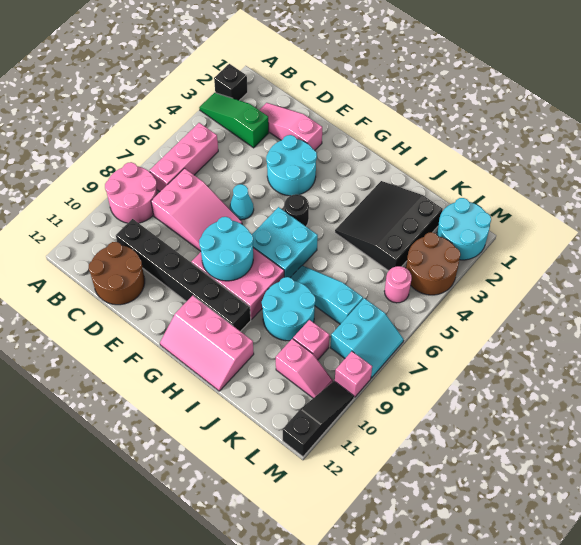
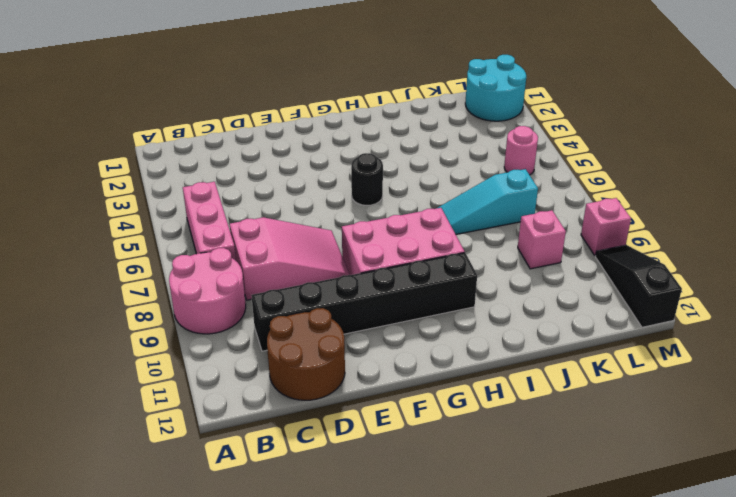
none -> black 1x1 brick [214,64,248,100]
none -> green 1x3 slope [199,93,269,148]
none -> pink 1x3 slope [260,103,322,150]

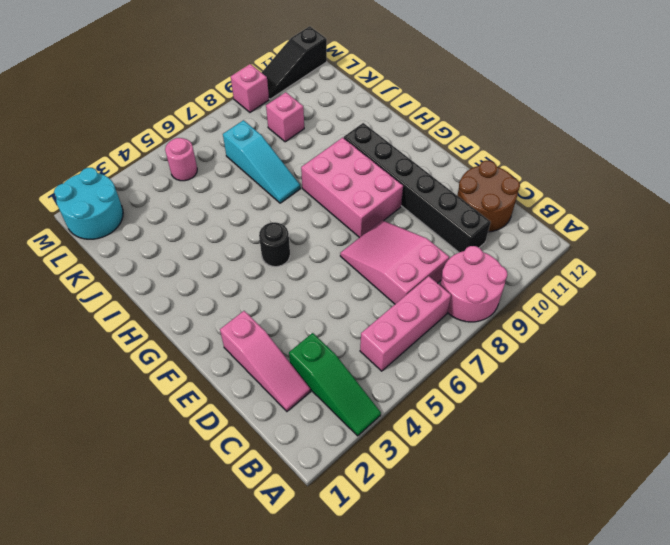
none -> black 1x1 brick [214,64,248,100]
none -> cyan 2x2 round brick [266,135,317,196]
none -> cyan 1x1 cone [230,184,254,220]

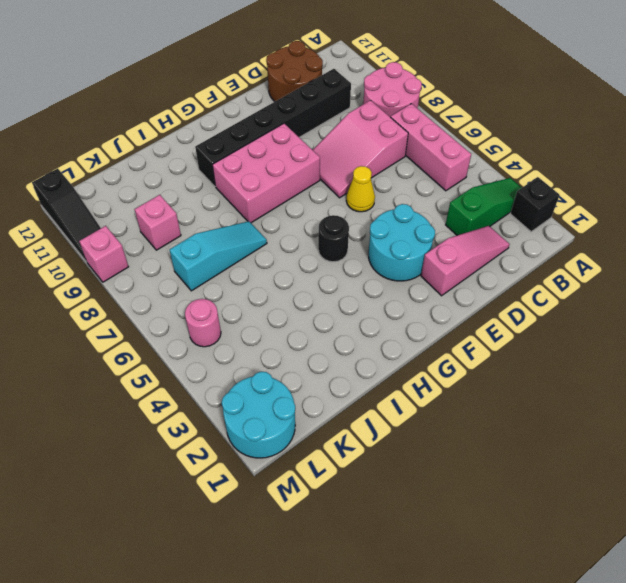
yellow 1x1 cone [346,166,375,212] -> cyan 1x1 cone [230,184,254,220]
none -> cyan 2x2 brick [252,207,318,278]
none -> pink 2x3 slope [160,296,254,391]
none -> black 3x3 slope [335,181,443,271]

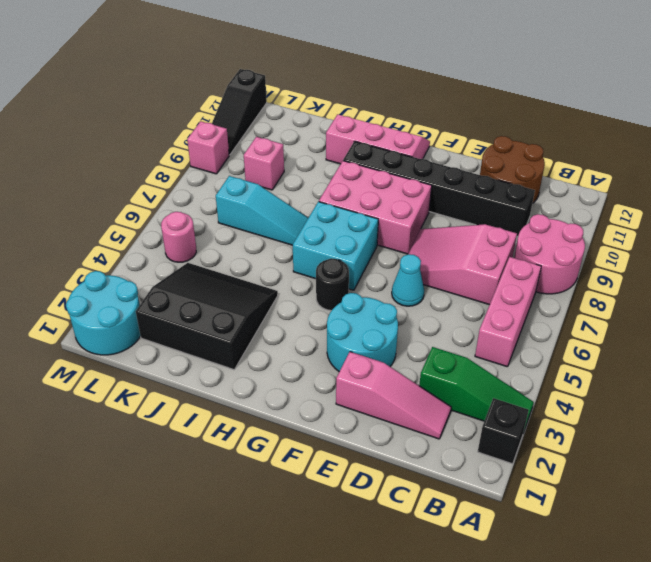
black 3x3 slope [136,263,278,370] -> black 3x3 slope turned to [335,181,443,271]
none -> cyan 2x2 round brick [262,277,316,341]
none -> pink 1x2 slope [276,339,333,398]
none -> brown 2x2 round brick [406,232,460,295]

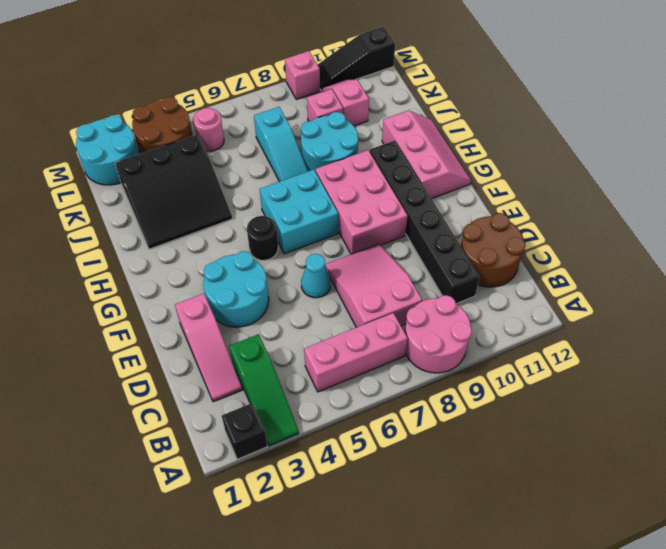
none -> cyan 2x2 slope [331,298,404,378]
none -> cyan 2x2 round brick [199,217,253,281]

